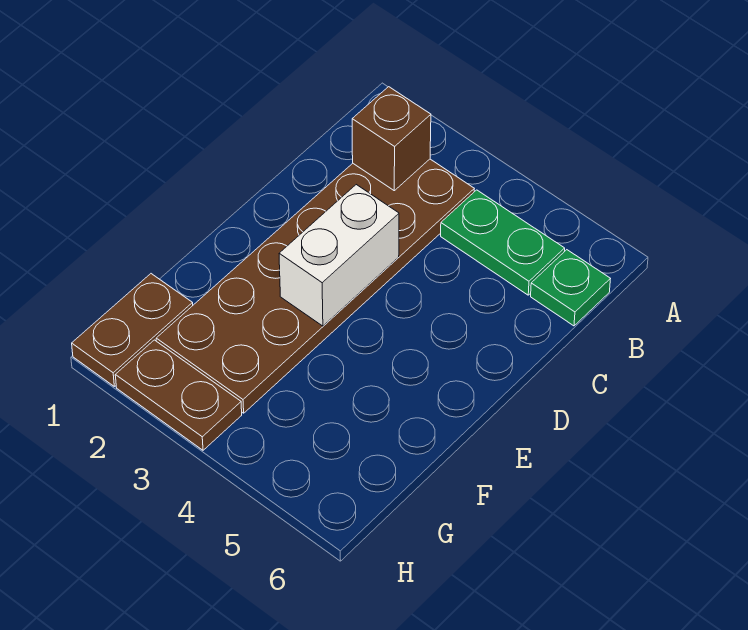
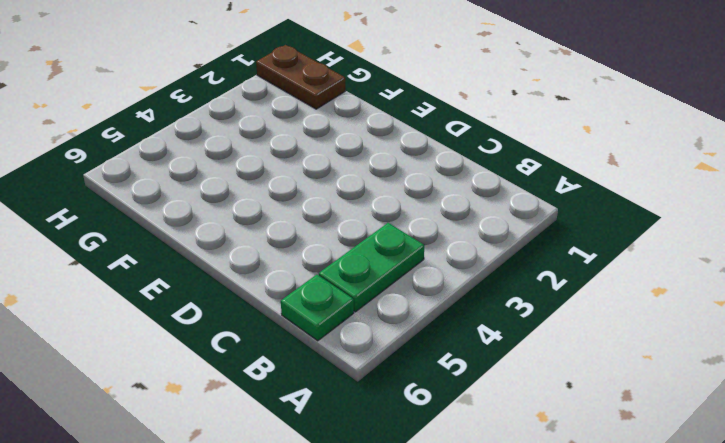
none -> brown 2x6 plate [156,159,474,413]
none -> brown 1x2 plate [115,340,242,450]

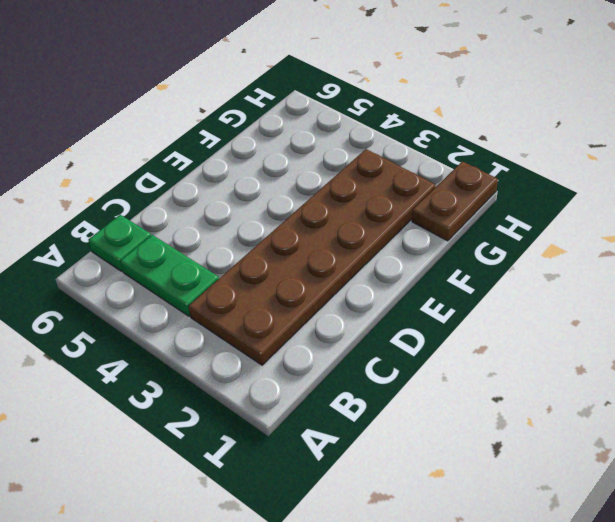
none -> brown 1x2 plate [115,340,242,450]
none -> brown 1x1 brick [352,87,431,191]

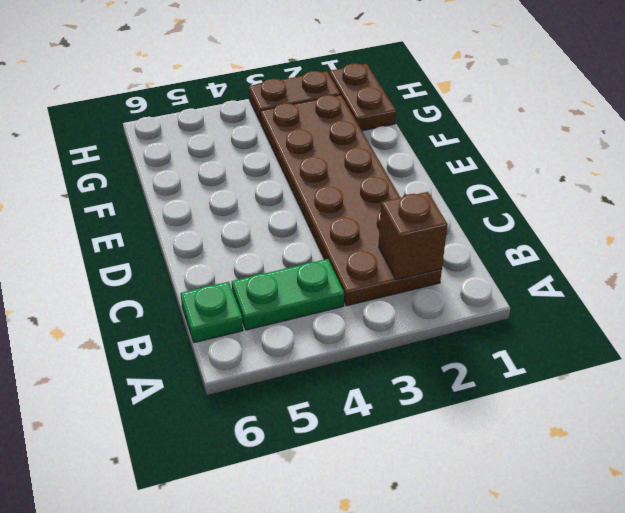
none -> white 1x2 brick [279,185,399,326]

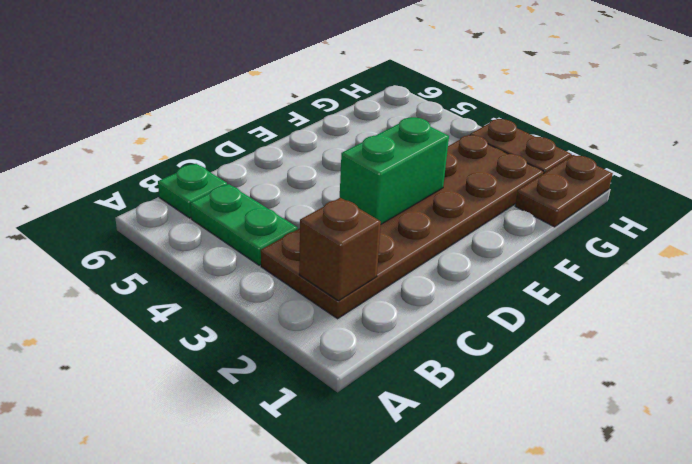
green 1x2 brick [340,117,449,224] -> white 1x2 brick [279,185,399,326]

